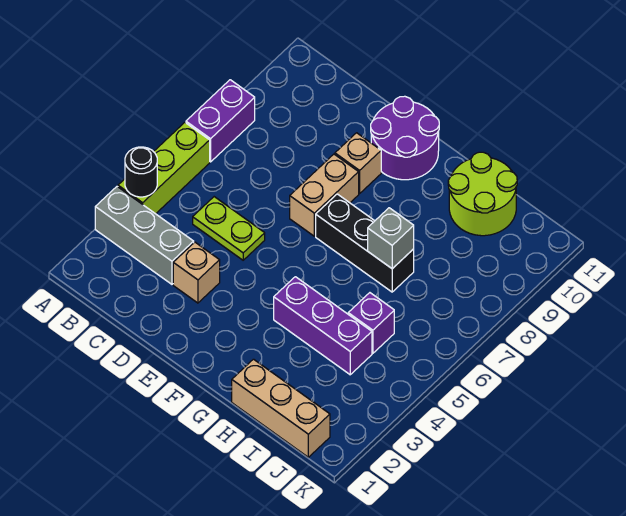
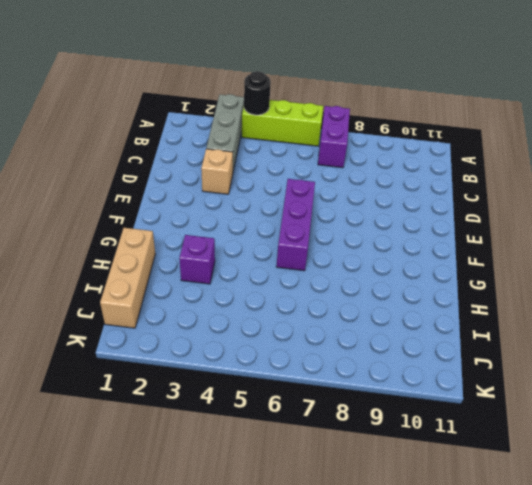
purple 1x2 brick [318,106,350,168] -> purple 1x2 brick turned to [186,80,255,162]
purple 1x3 brick [276,179,315,271] -> purple 1x3 brick moved to [274,277,372,375]
purple 1x1 brick [179,235,215,284] -> purple 1x1 brick moved to [348,293,394,353]
none -> lime 1x2 plate [193,197,265,260]
none -> tan 1x2 brick [290,154,359,236]
none -> tan 1x1 brick [335,133,381,194]

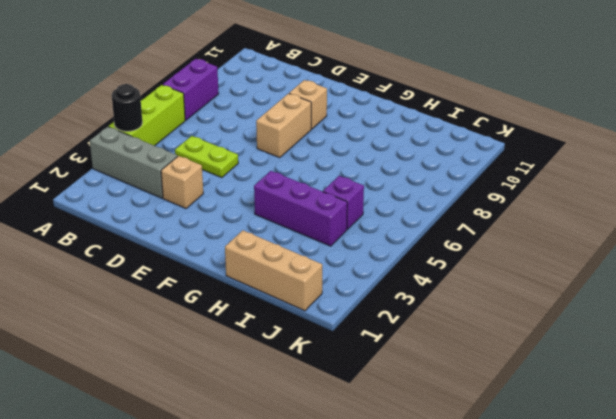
none -> purple 2x2 round brick [371,96,439,180]
none -> black 1x3 brick [316,194,414,292]
none -> lime 2x2 round brick [448,152,517,236]

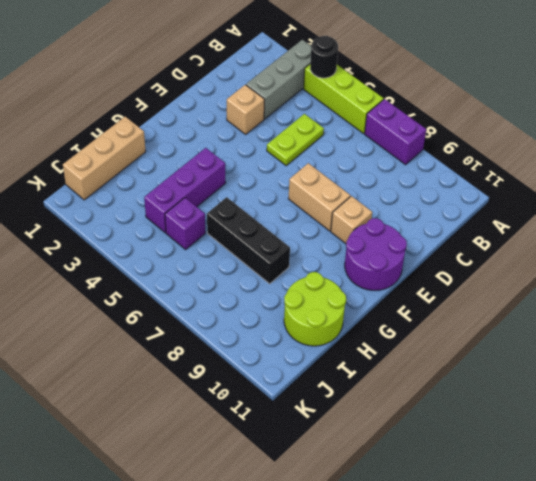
black 1x3 brick [207,197,290,284] -> black 1x3 brick turned to [316,194,414,292]
none -> grey 1x1 brick [368,208,414,269]

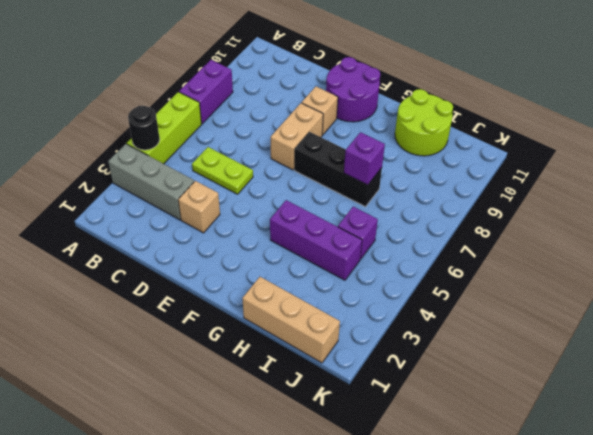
purple 1x1 brick [344,132,385,185] -> grey 1x1 brick [368,208,414,269]

